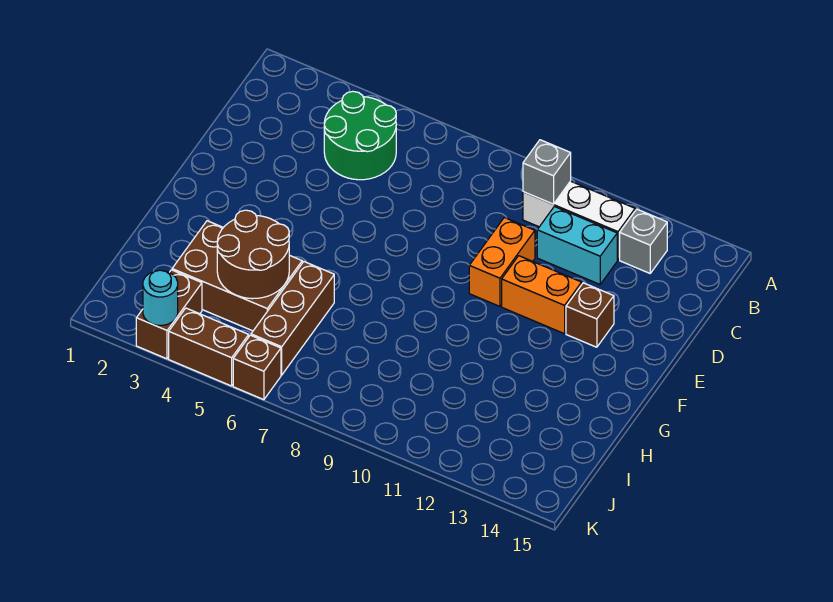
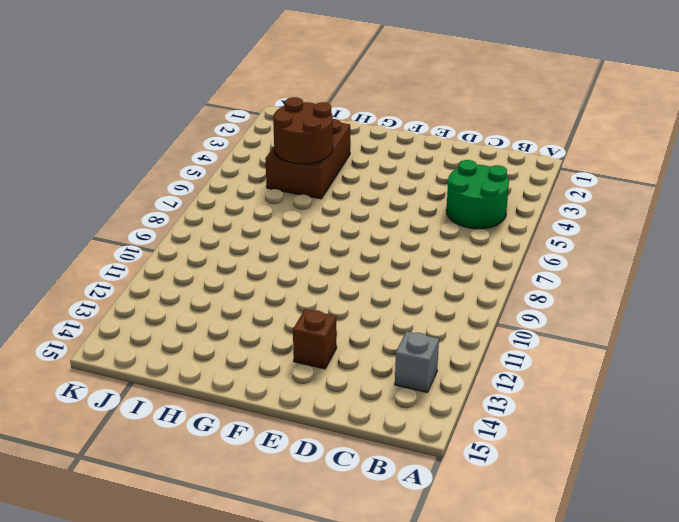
none -> white 1x3 brick [523,181,635,260]
none -> cyan 1x2 brick [537,207,617,284]
none -> orange 1x2 brick [469,218,535,306]

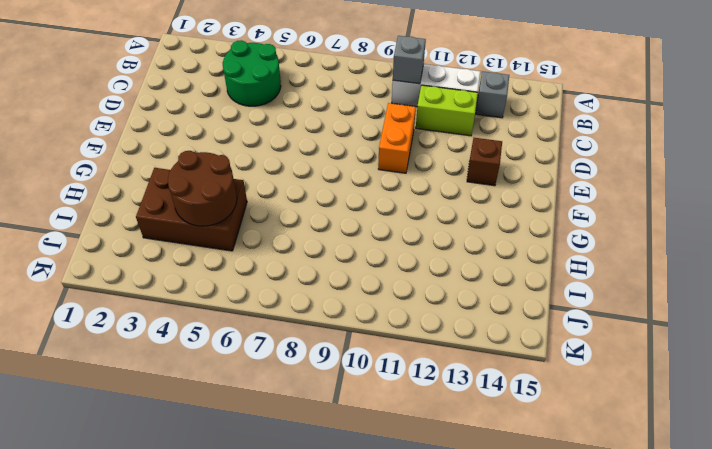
lime 1x2 brick [416,85,478,136] -> cyan 1x2 brick [537,207,617,284]
none -> orange 1x2 brick [502,256,582,334]
none -> brown 1x3 brick [251,262,334,375]
none -> brown 1x2 brick [136,270,202,359]

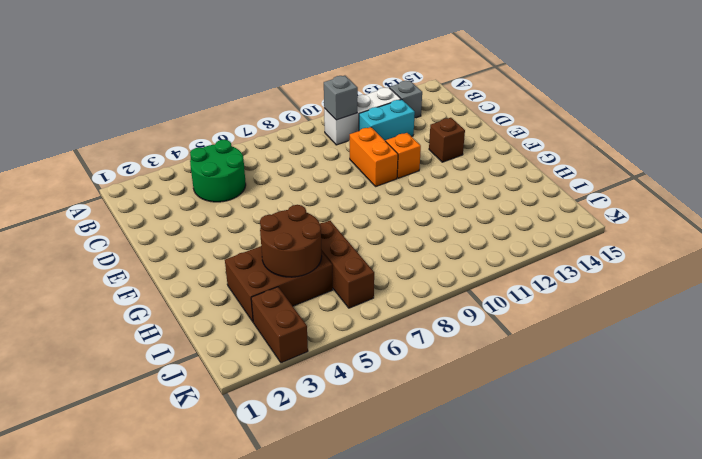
orange 1x1 brick [386,133,421,178] -> orange 1x2 brick [502,256,582,334]
none -> brown 1x2 brick [169,308,249,386]
none -> brown 1x1 brick [233,335,281,400]
none -> cyan 1x1 round brick [143,270,178,325]

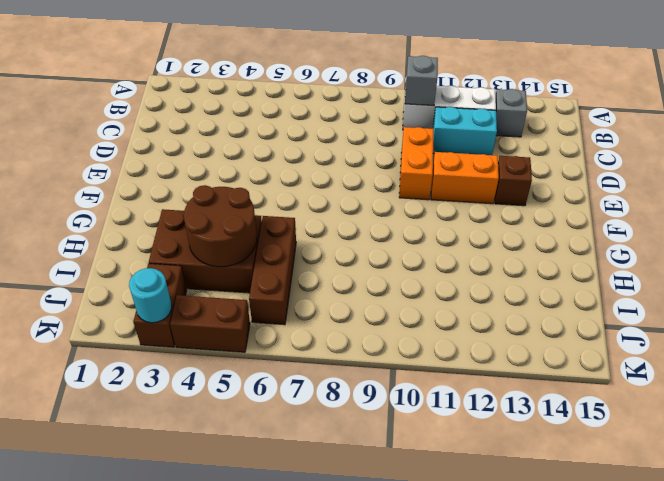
none -> green 2x2 round brick [324,91,396,180]
none -> brown 1x1 brick [233,335,281,400]

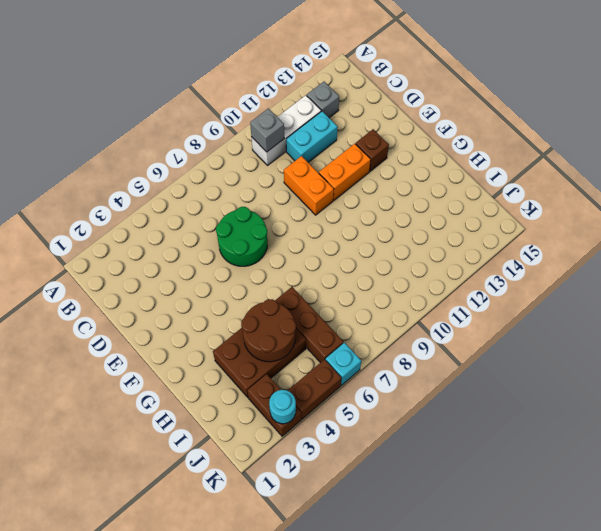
green 2x2 round brick [216,207,267,266] -> green 2x2 round brick moved to [324,91,396,180]
cyan 1x1 brick [325,343,361,385] -> brown 1x1 brick [233,335,281,400]

